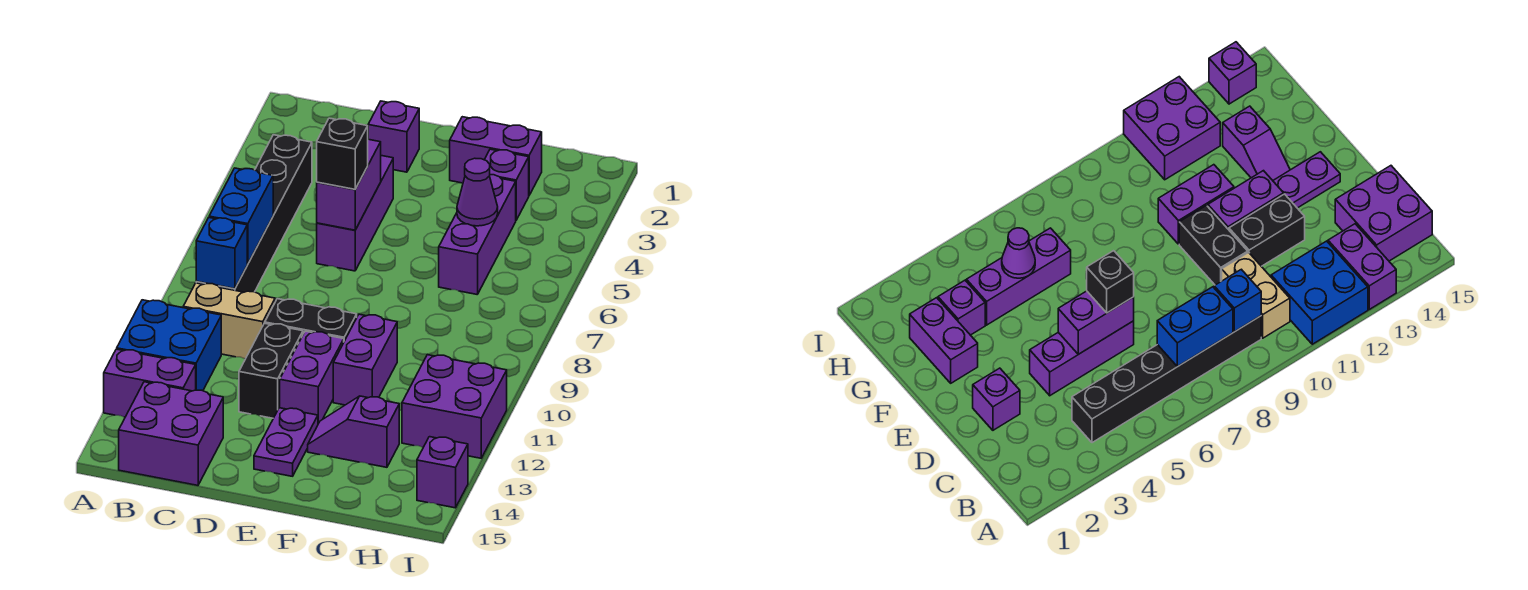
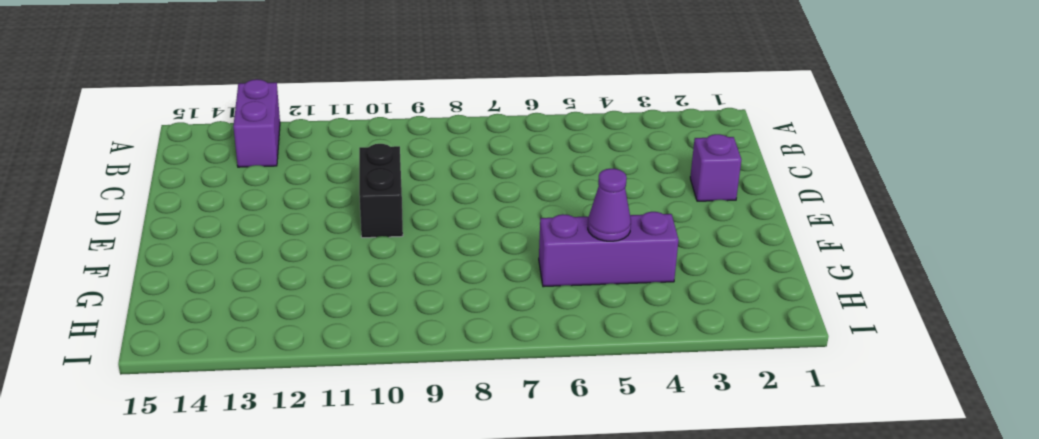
none -> blue 2x2 brick [117,300,221,391]
none -> black 1x6 brick [196,135,312,292]
none -> tan 1x2 brick [183,283,275,359]

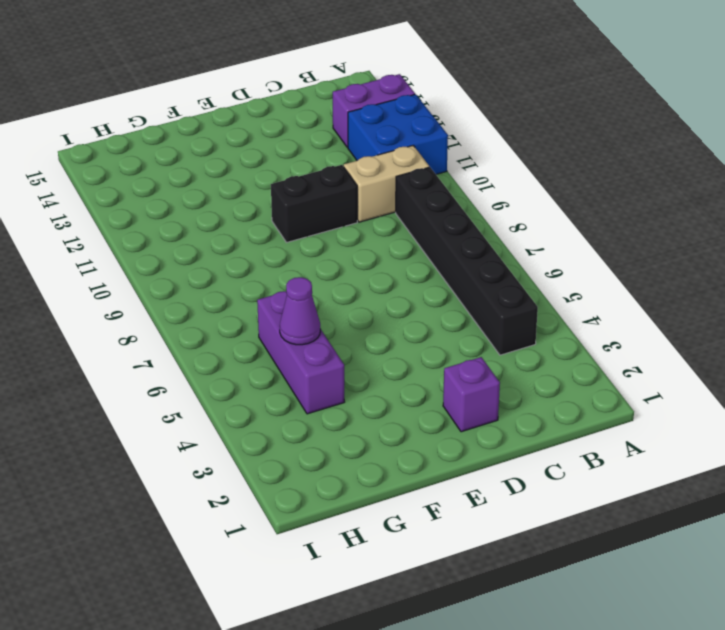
none -> purple 2x2 brick [119,382,223,485]
none -> purple 1x3 brick [317,156,393,271]
none -> black 1x2 brick [239,323,303,418]

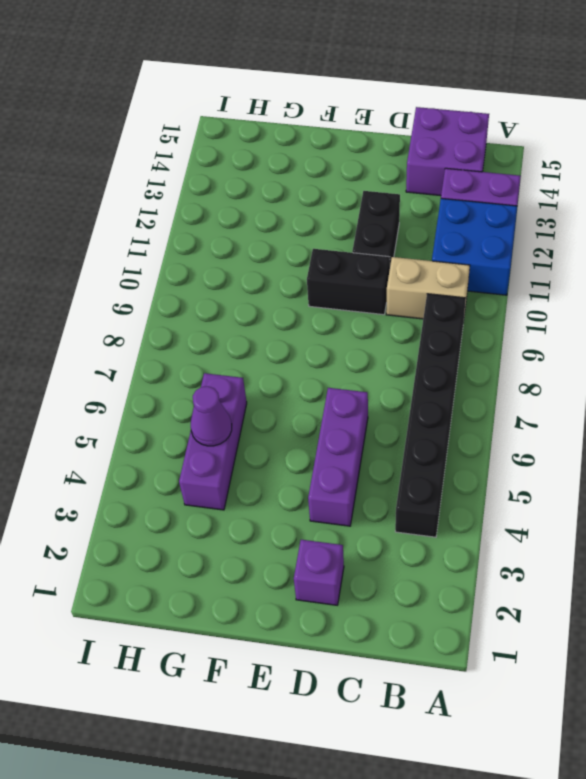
none -> purple 1x2 brick [280,331,344,423]
none -> purple 1x2 plate [254,408,318,476]
none -> purple 1x2 brick [450,117,542,195]

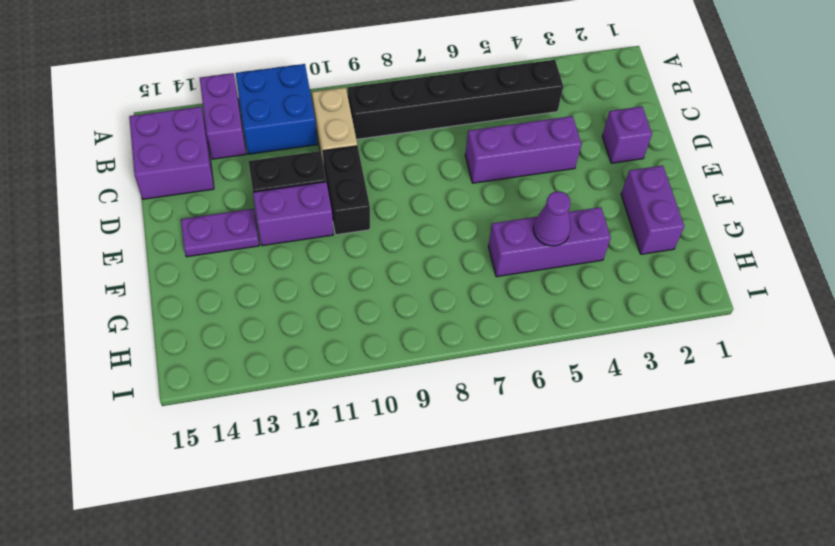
none -> purple 1x2 brick [333,314,397,405]
none -> purple 1x2 slope [308,396,399,467]
none -> purple 1x1 brick [484,149,529,220]

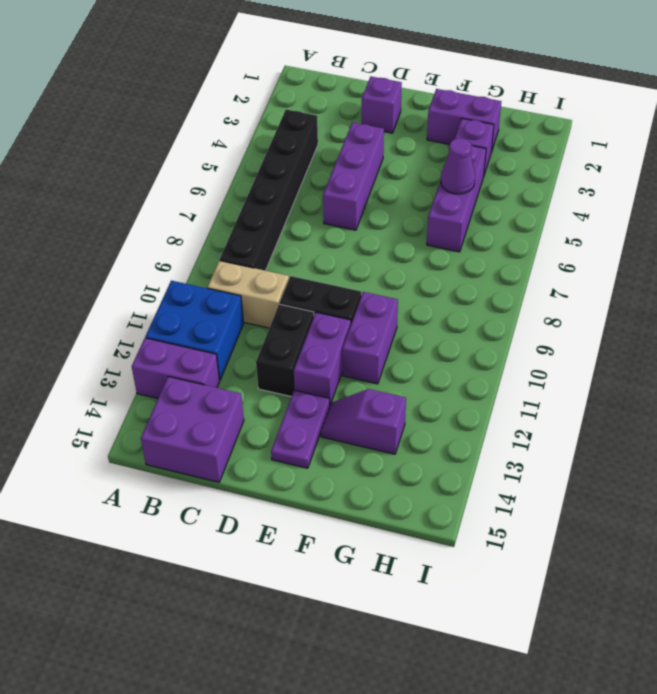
none -> purple 2x2 brick [402,355,507,458]
none -> purple 1x1 brick [417,437,468,508]
none -> blue 1x2 brick [209,168,273,264]

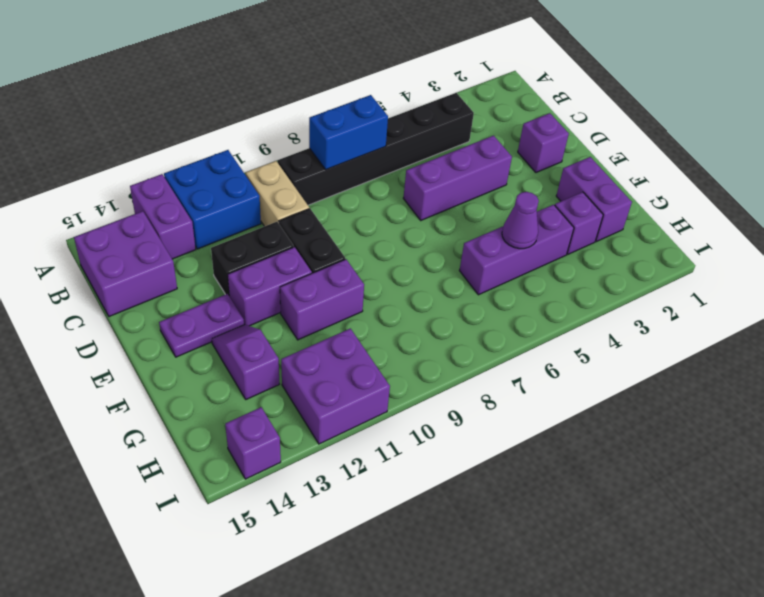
none -> blue 1x1 brick [196,218,247,289]
none -> purple 1x2 brick [317,139,381,230]
none -> black 1x1 brick [317,118,368,189]

